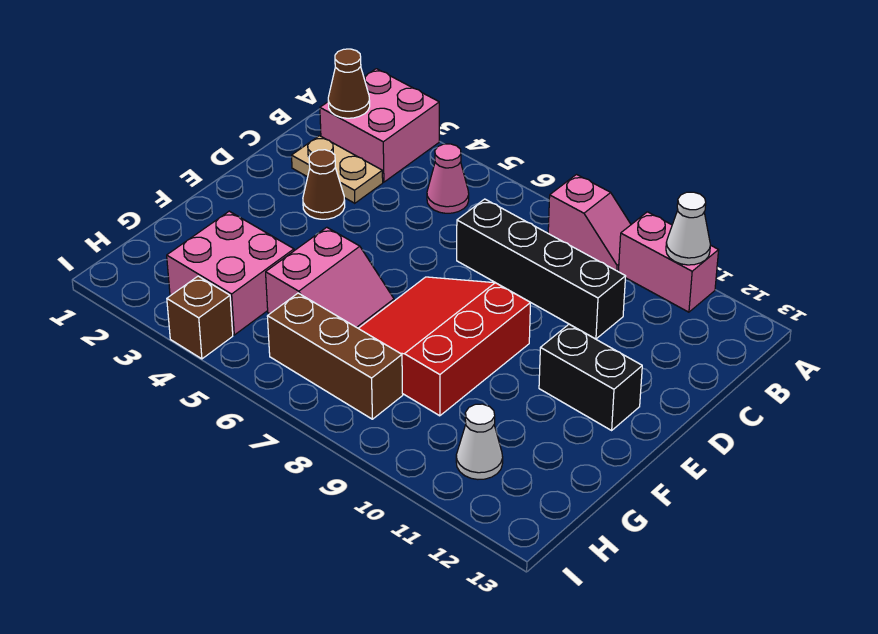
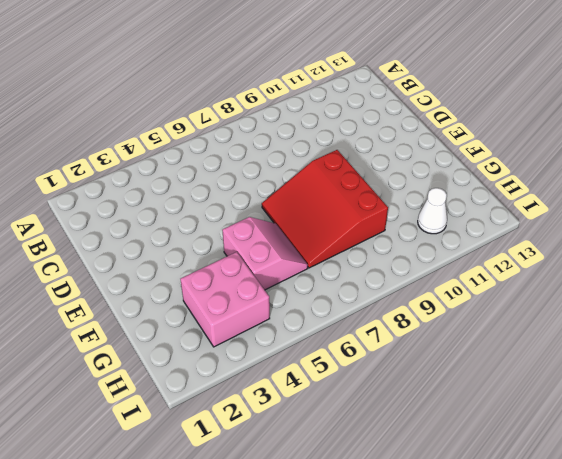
none -> pink 2x2 brick [320,69,439,182]
none -> pink 1x2 slope [548,175,631,271]
none -> pink 1x2 brick [618,212,719,312]

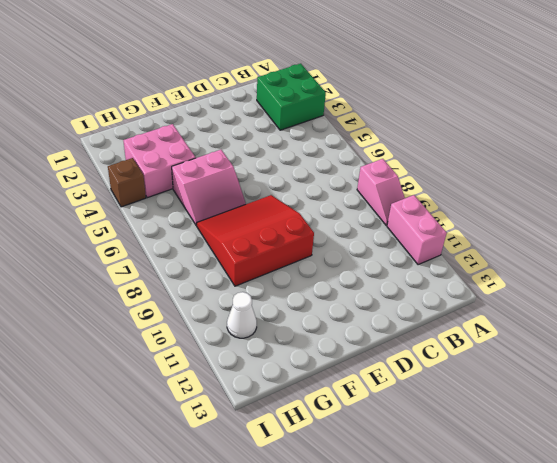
green 2x2 brick [257,64,326,130] -> pink 2x2 brick [320,69,439,182]
none -> pink 1x1 cone [427,144,469,213]
none -> tan 1x2 plate [292,136,383,203]
none -> black 1x4 brick [457,199,626,339]

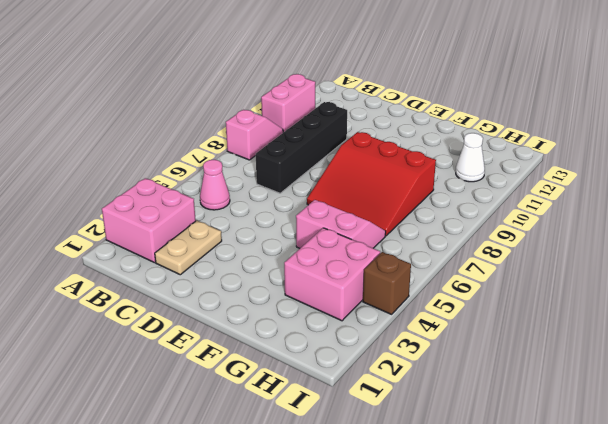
none -> brown 1x1 cone [303,150,345,219]
none -> black 1x2 brick [539,324,642,430]
none -> brown 1x3 brick [267,293,403,419]

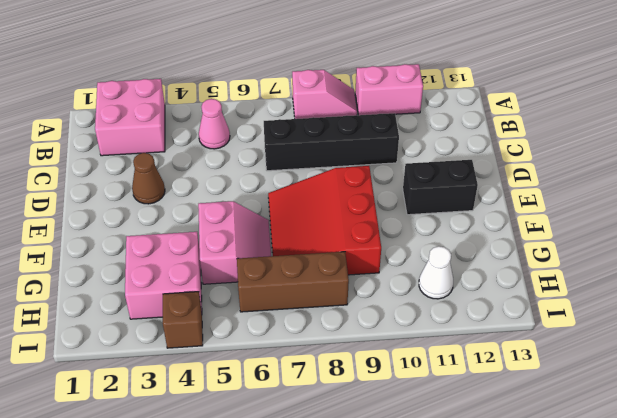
none -> tan 1x2 plate [292,136,383,203]
none -> white 1x1 cone [666,192,710,265]
none -> brown 1x1 cone [328,49,370,118]

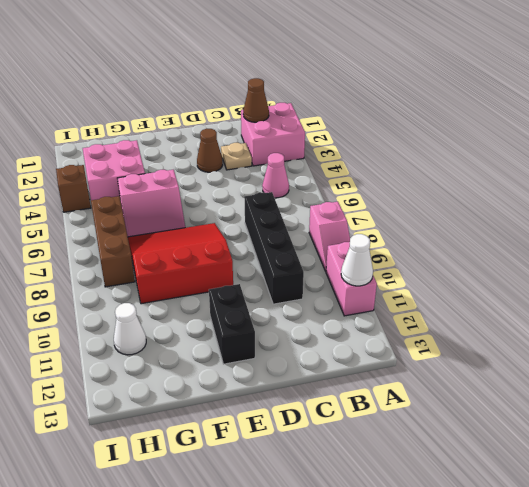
tan 1x1 plate [221,143,252,170] -> tan 1x2 plate [292,136,383,203]

